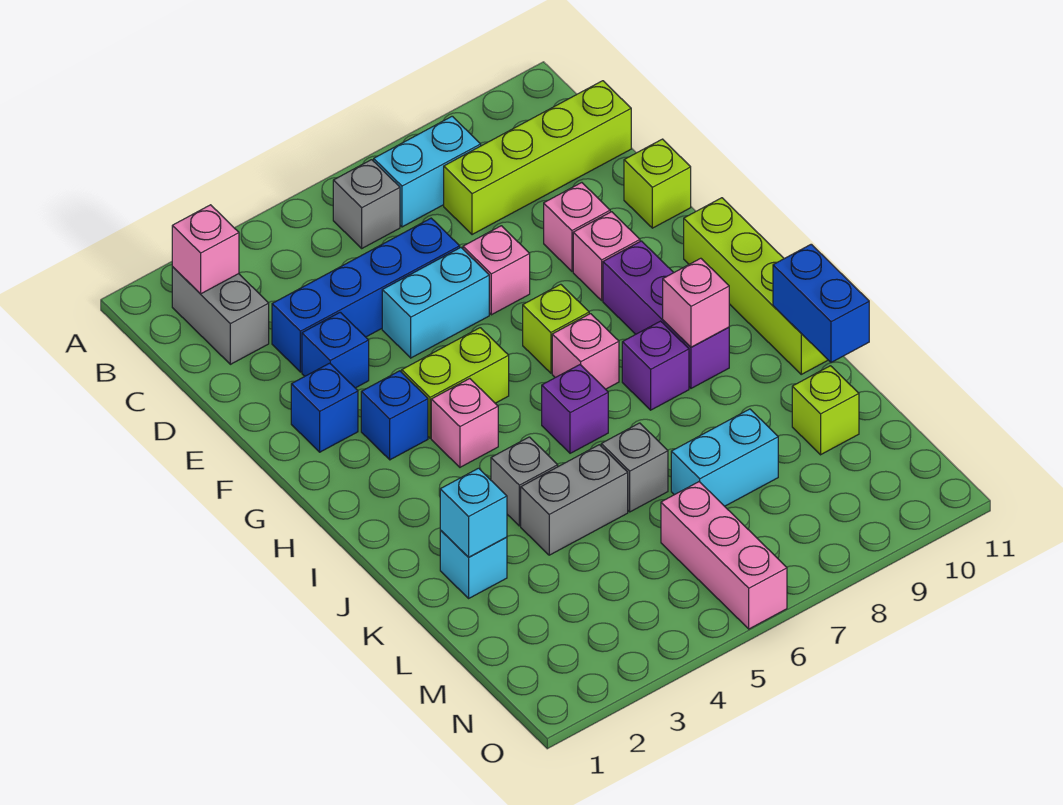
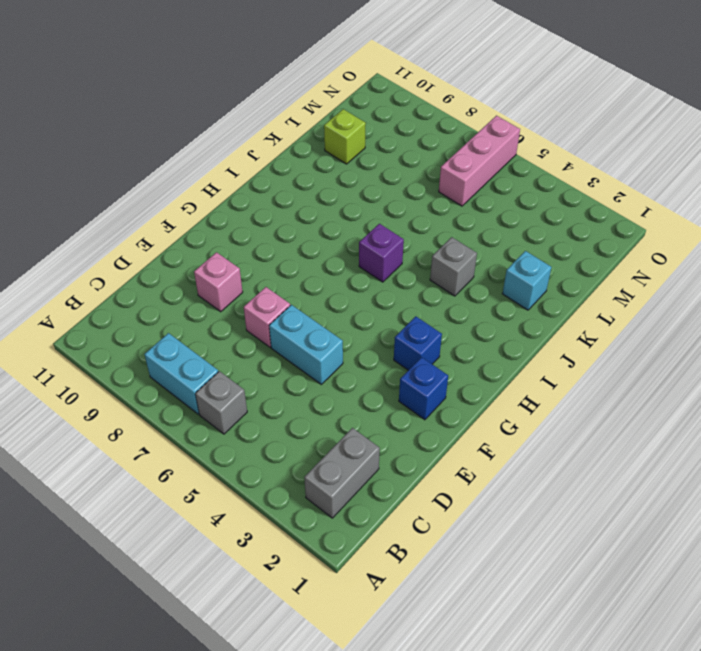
none -> lime 1x4 brick [444,81,631,235]
none -> blue 1x4 brick [272,218,460,372]
none -> blue 1x1 brick [302,312,369,388]
none -> lime 1x1 brick [624,139,691,228]

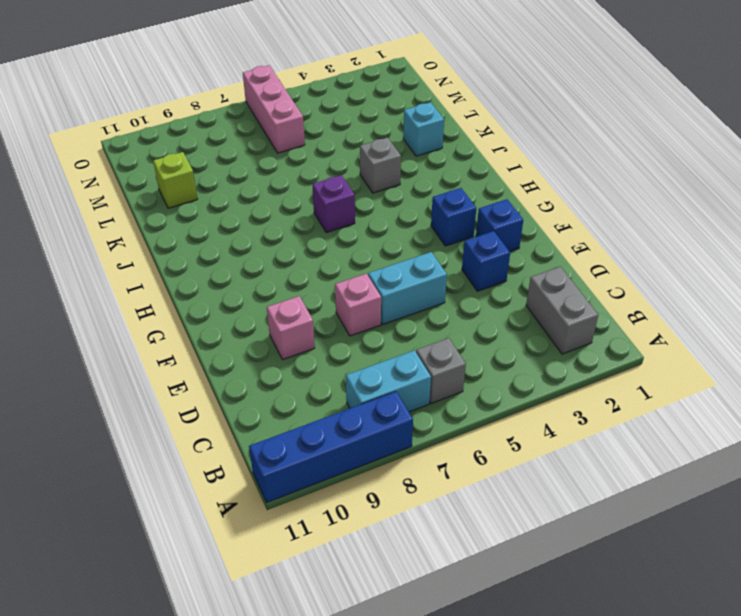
blue 1x4 brick [249,391,413,502] -> blue 1x4 brick moved to [272,218,460,372]
none -> lime 1x4 brick [444,81,631,235]
none -> lime 1x1 brick [624,139,691,228]
none -> pink 1x1 brick [573,212,640,300]
none -> lime 1x2 brick [402,328,509,438]

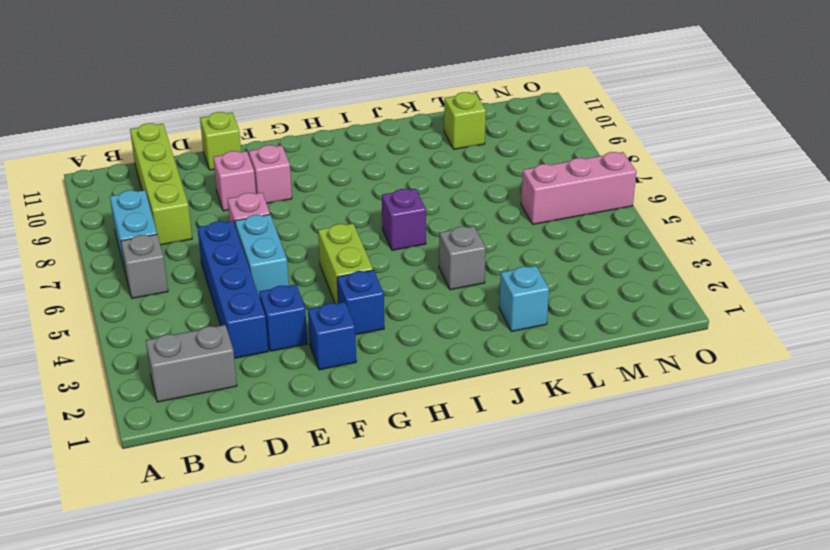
none -> lime 1x1 brick [523,284,589,373]
none -> purple 1x3 brick [603,241,729,388]
none -> lime 1x4 brick [684,198,828,374]
none -> pink 1x1 brick [431,379,498,467]

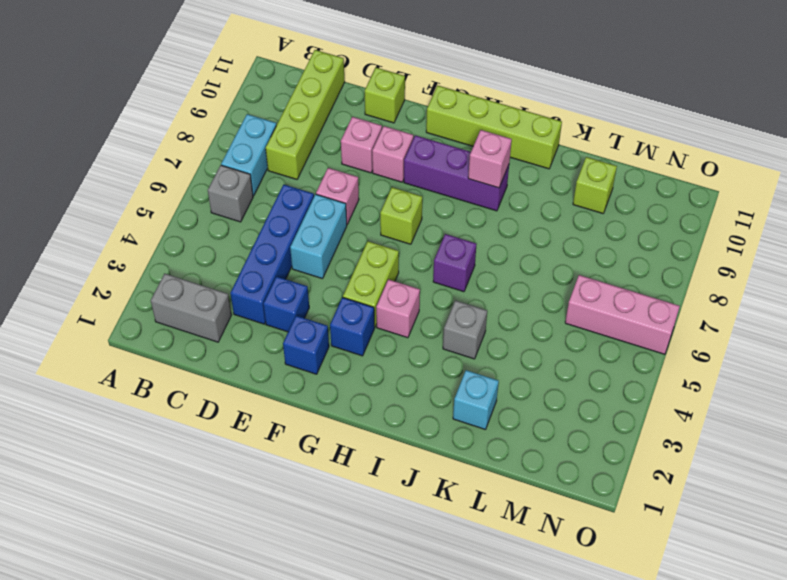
none -> pink 1x1 brick [552,314,619,389]
none -> purple 1x1 brick [622,321,689,410]
none -> grey 1x2 brick [521,445,628,555]
none -> grey 1x1 brick [601,423,668,512]

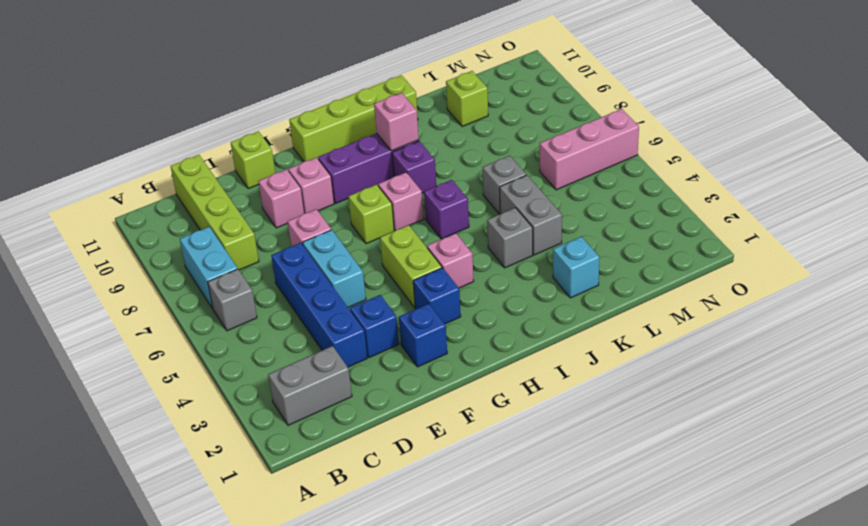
none -> cyan 1x2 brick [671,409,778,506]
none -> pink 1x1 brick [172,205,239,294]
none -> blue 1x2 brick [773,244,869,362]
none -> cyan 1x1 brick [440,468,507,557]

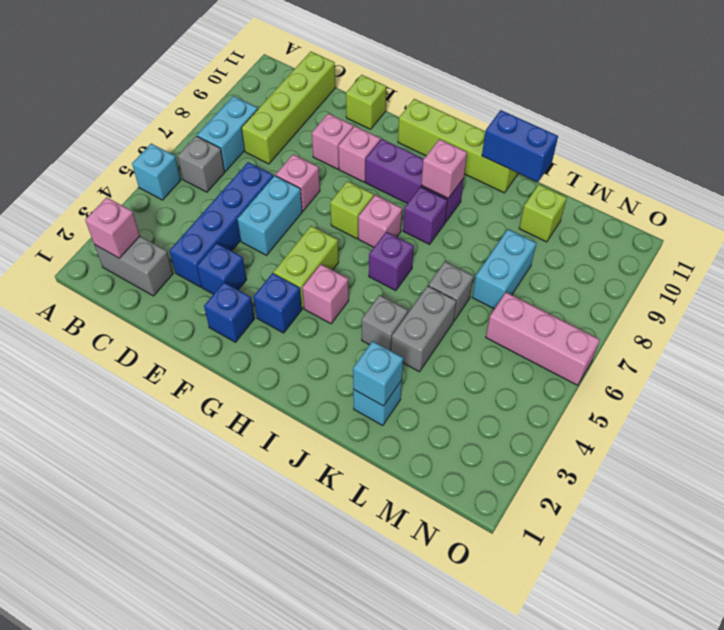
cyan 1x1 brick [132,144,181,200] -> none

